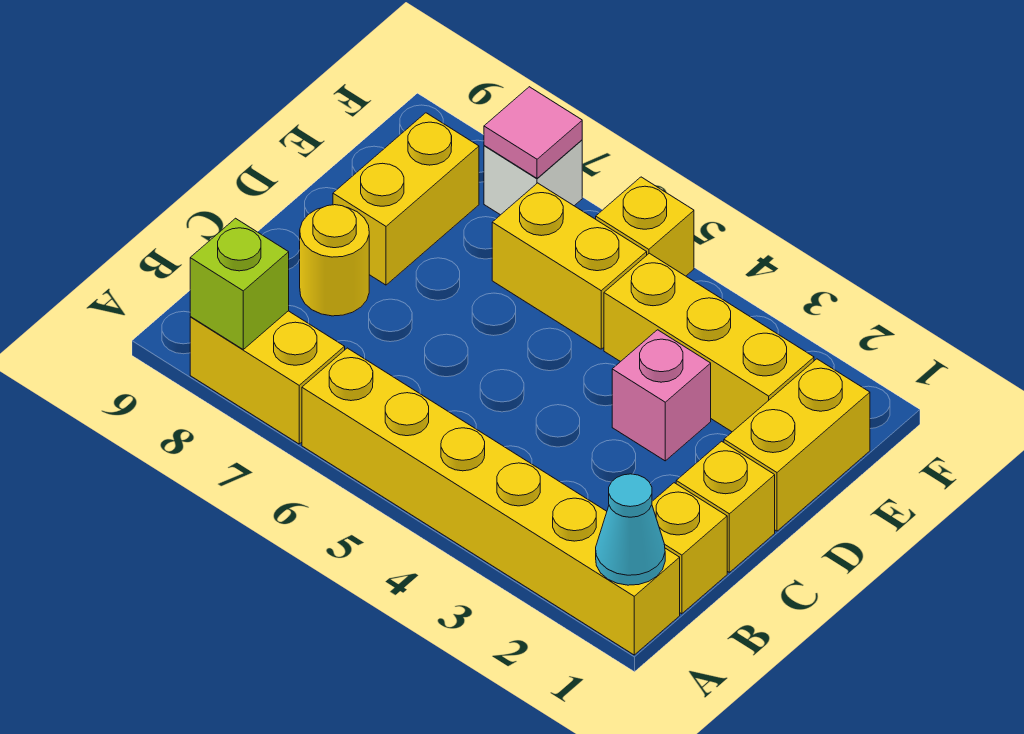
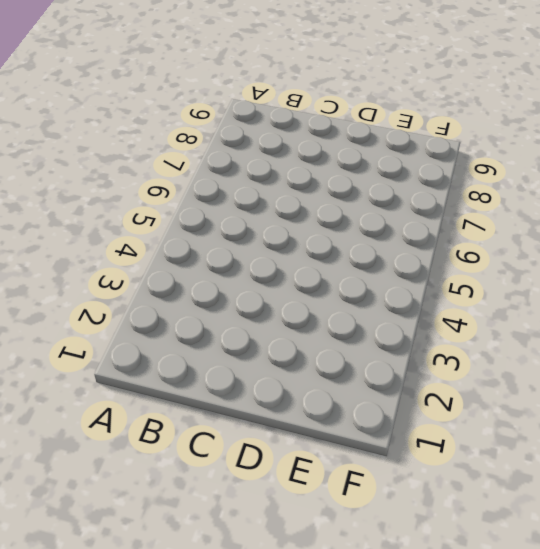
none -> yellow 1x6 brick [302,348,680,655]
none -> yellow 1x2 brick [190,311,345,444]
none -> yellow 1x1 brick [652,483,727,614]

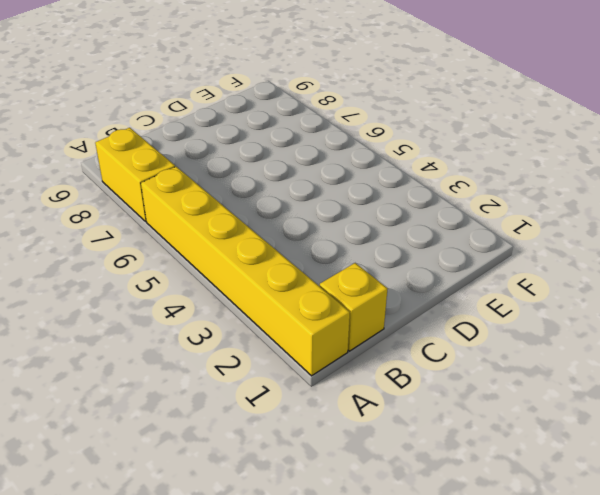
none -> yellow 1x1 brick [676,441,775,572]
none -> yellow 1x1 round brick [300,205,369,316]
none -> yellow 1x2 brick [724,359,870,531]

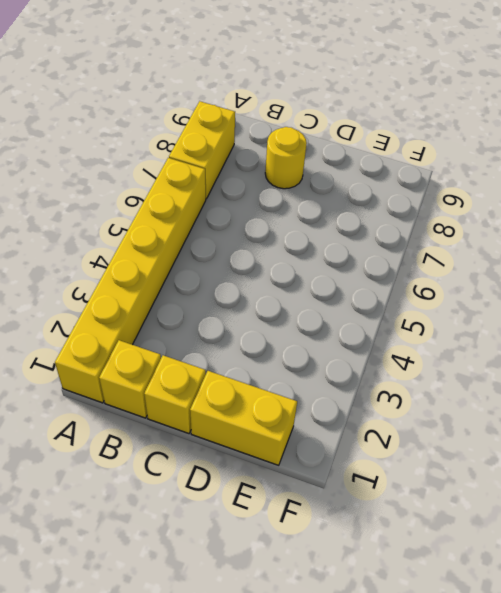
none -> pink 1x1 brick [612,330,711,461]
none -> yellow 1x2 brick [333,113,479,285]
none -> yellow 1x3 brick [604,253,814,432]

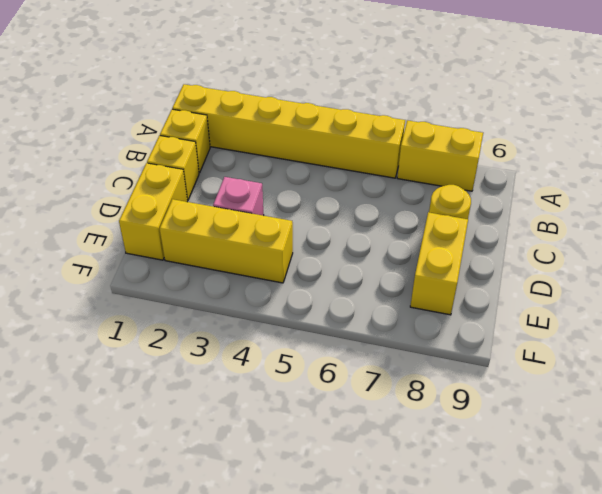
none -> yellow 1x2 brick [492,183,647,349]
none -> yellow 1x1 brick [596,177,694,276]
none -> white 1x1 brick [484,140,582,215]

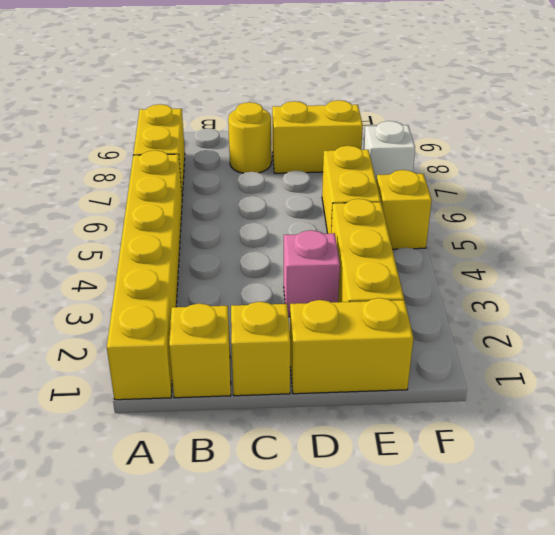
none -> cyan 1x1 cone [596,474,665,585]
none -> lime 1x1 brick [190,218,289,349]
none -> pink 1x1 tile [484,87,582,178]

